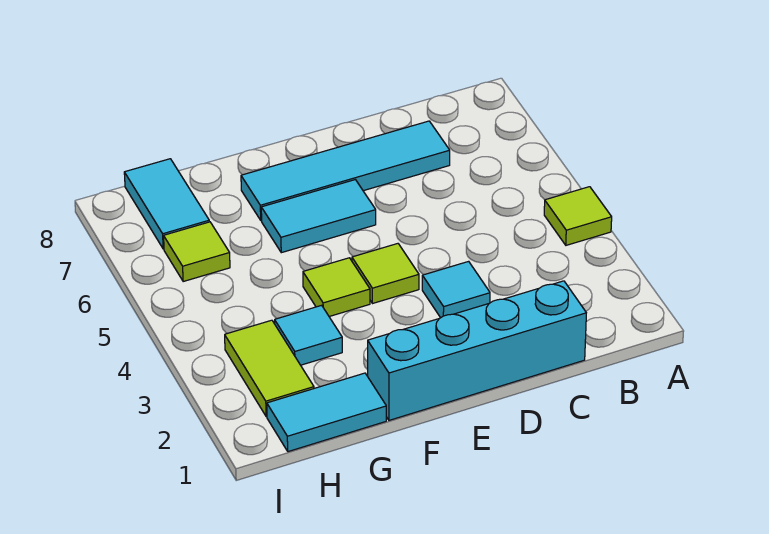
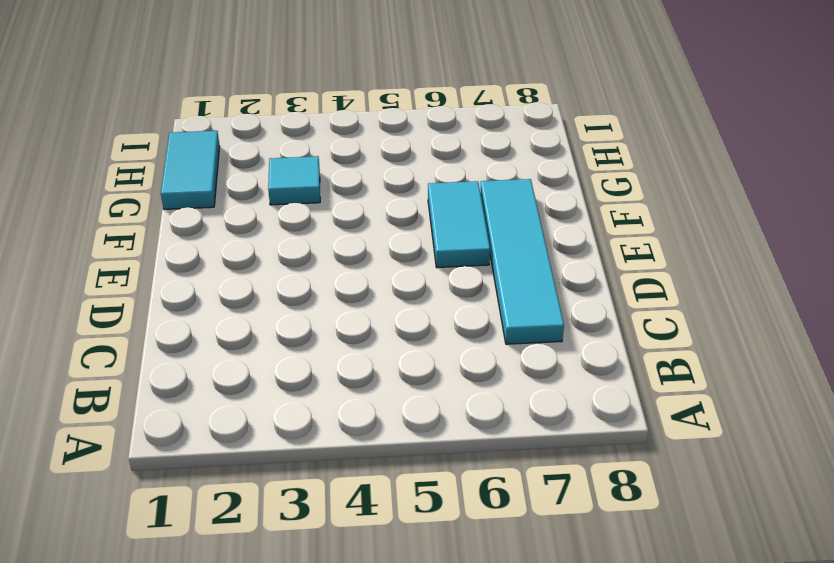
none -> lime 1x1 tile [544,187,612,245]
none -> cyan 1x4 brick [368,281,586,420]
none -> cyan 1x1 tile [422,261,490,318]

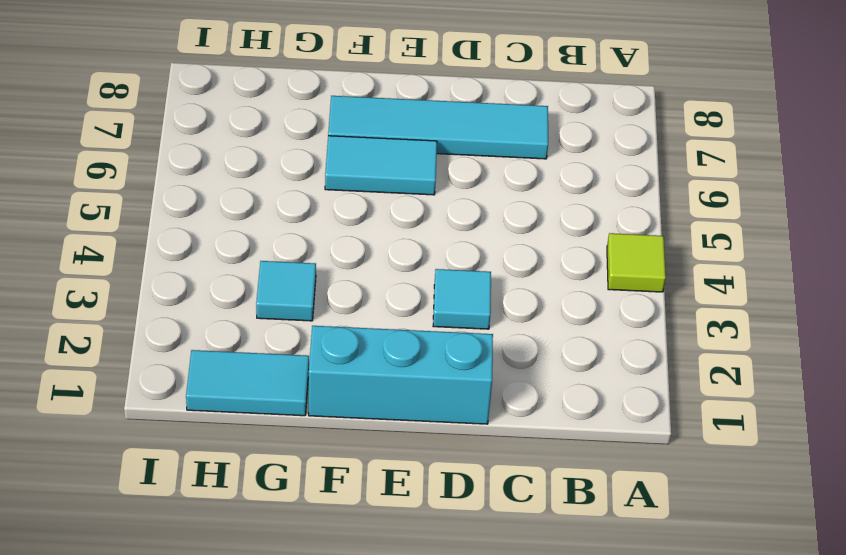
cyan 1x3 brick [309,326,493,424] -> cyan 1x4 brick [368,281,586,420]
none -> lime 1x1 tile [352,244,419,304]
none -> lime 1x1 tile [303,258,370,317]
none -> lime 1x2 tile [225,320,314,417]

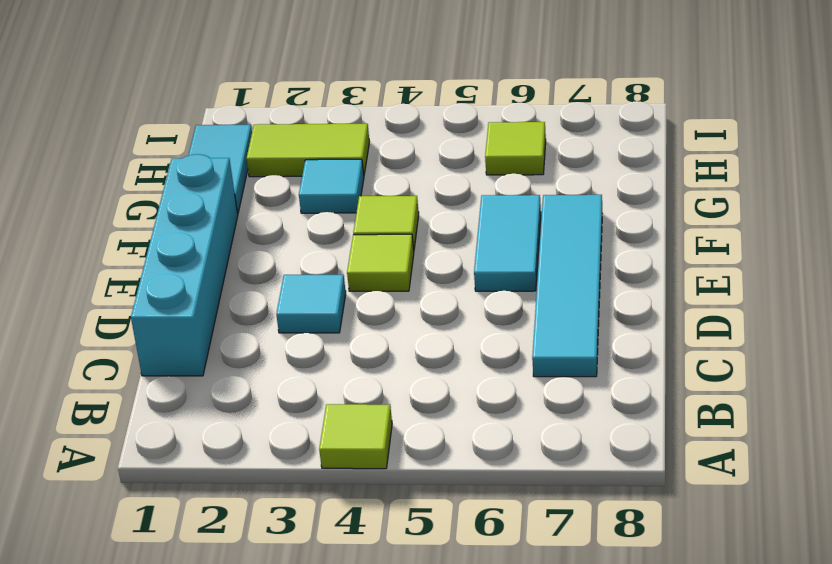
none -> cyan 1x2 tile [124,159,209,249]

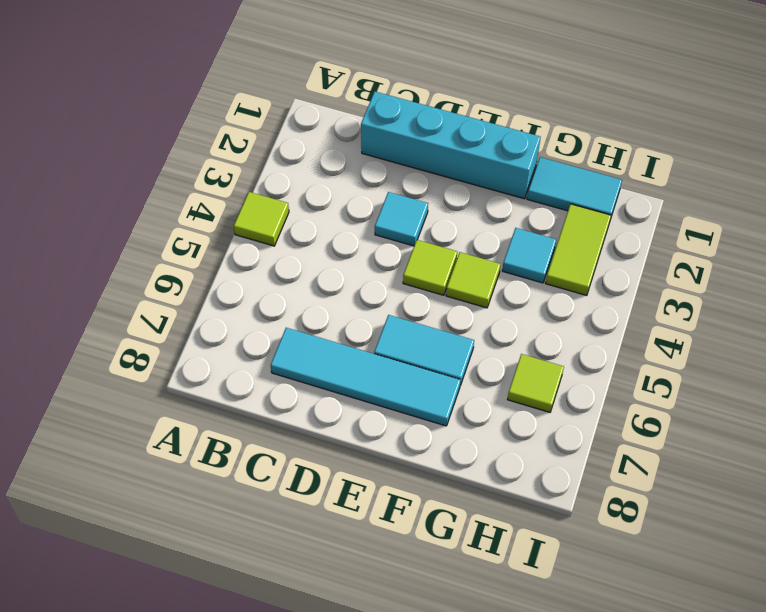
none -> cyan 1x2 tile [124,159,209,249]

